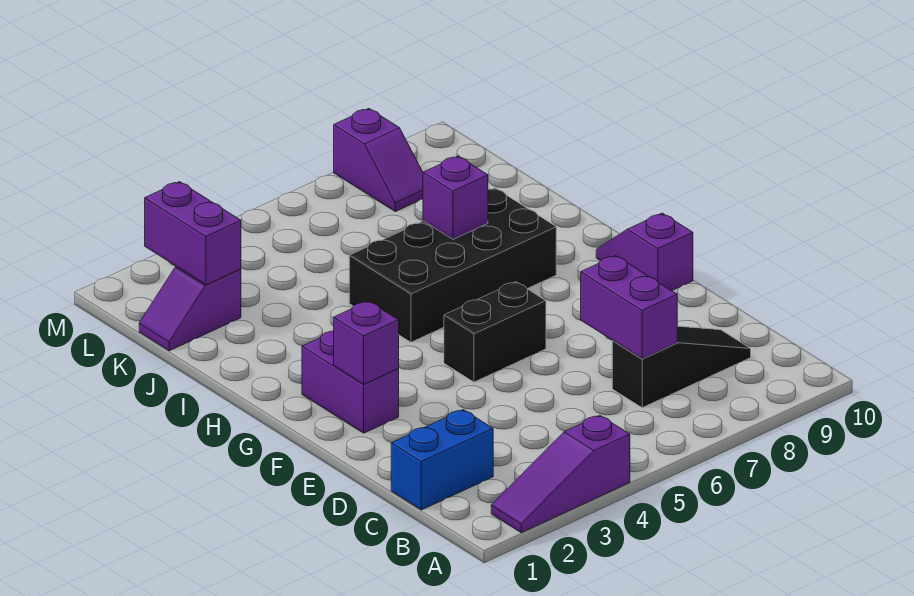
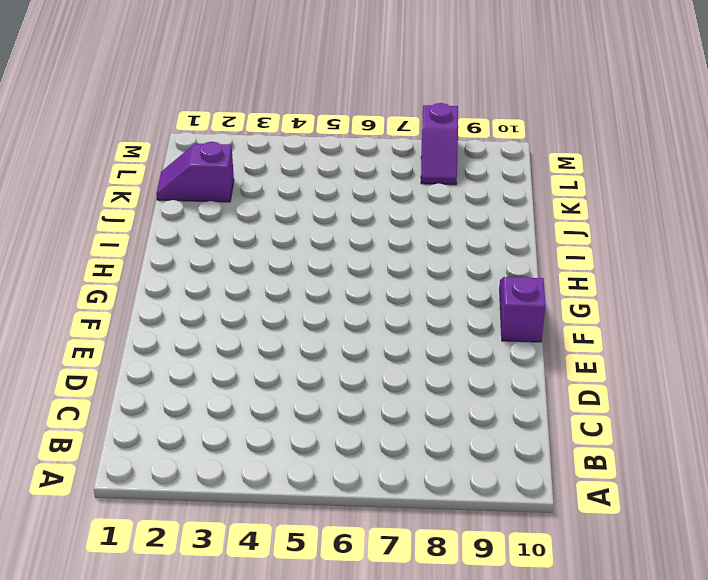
none -> purple 1x3 slope [491,415,630,533]
none -> blue 1x2 brick [391,410,493,510]
none -> black 1x3 slope [612,326,751,408]

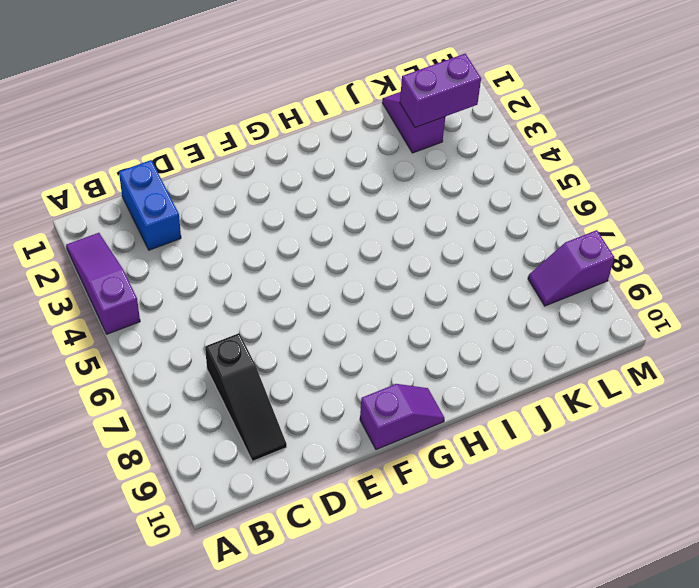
none -> purple 1x2 brick [302,331,399,433]
none -> black 1x2 brick [444,282,546,382]
none -> black 2x4 brick [349,188,556,342]

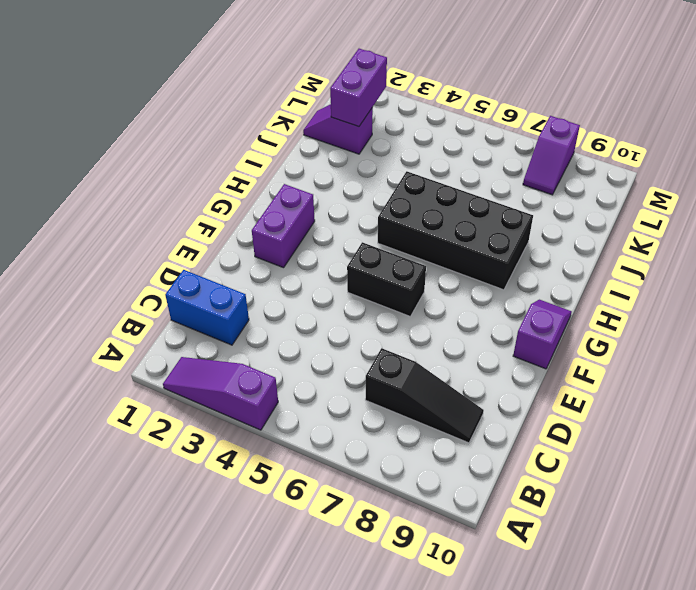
none -> purple 1x2 brick [581,256,677,359]
none -> purple 1x1 brick [334,301,399,384]
none -> purple 1x1 brick [423,156,488,239]

